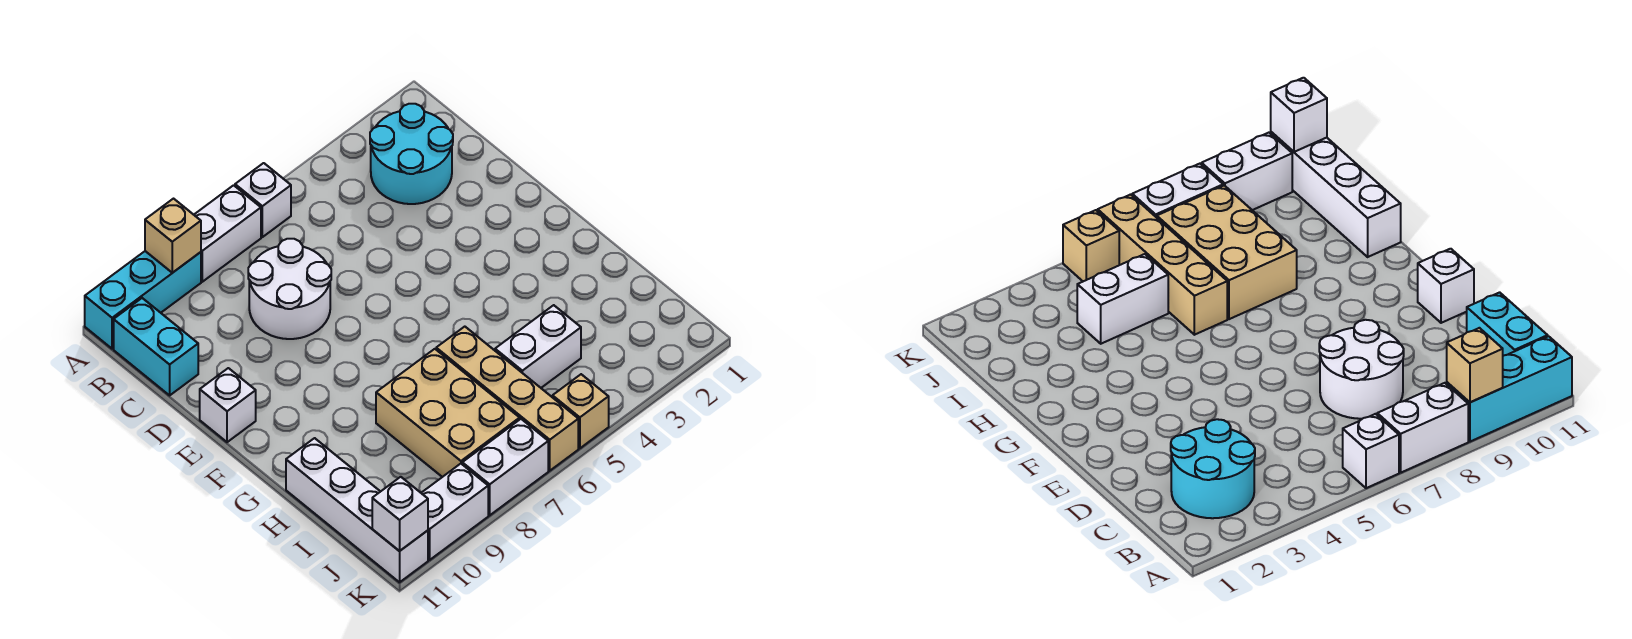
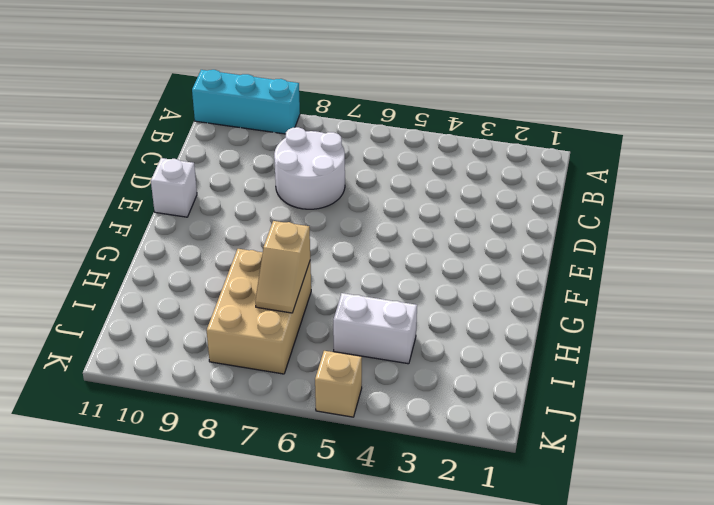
tan 1x2 slope [255,221,310,313] -> none
none -> white 1x1 brick [235,163,291,237]
none -> white 1x2 brick [194,185,261,282]
none -> cyan 2x2 round brick [370,104,453,204]

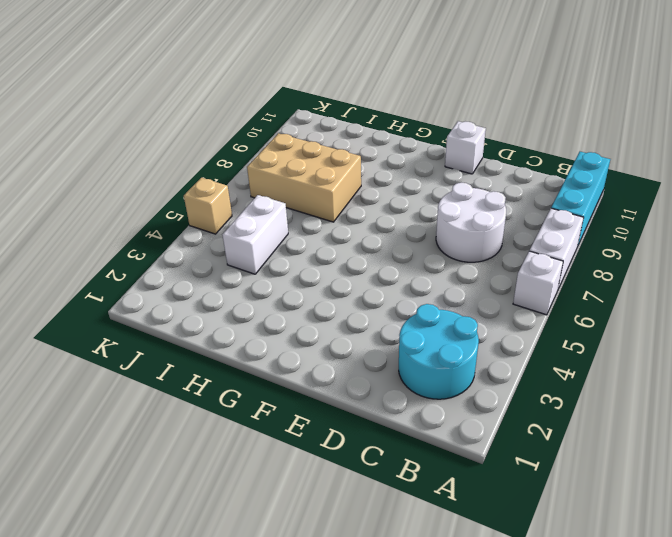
none -> cyan 1x2 brick [114,298,198,395]
none -> tan 1x4 brick [436,327,578,471]
none -> white 1x4 brick [286,438,428,582]

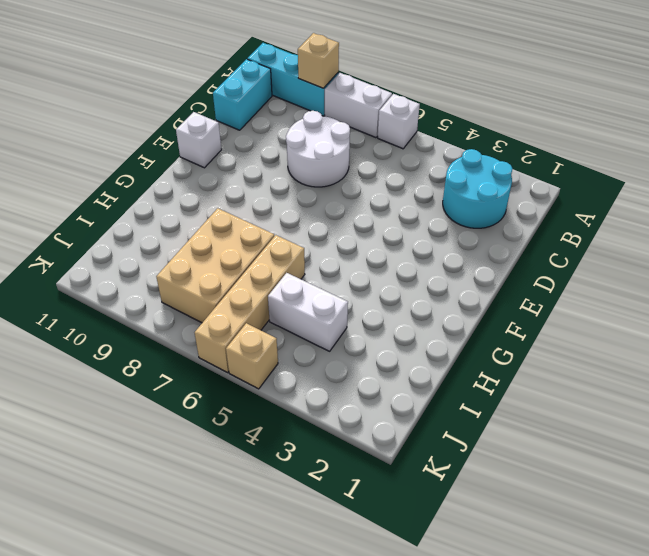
none -> white 1x4 brick [286,438,428,582]
none -> white 1x2 brick [462,419,548,515]
none -> white 1x2 brick [422,464,488,560]

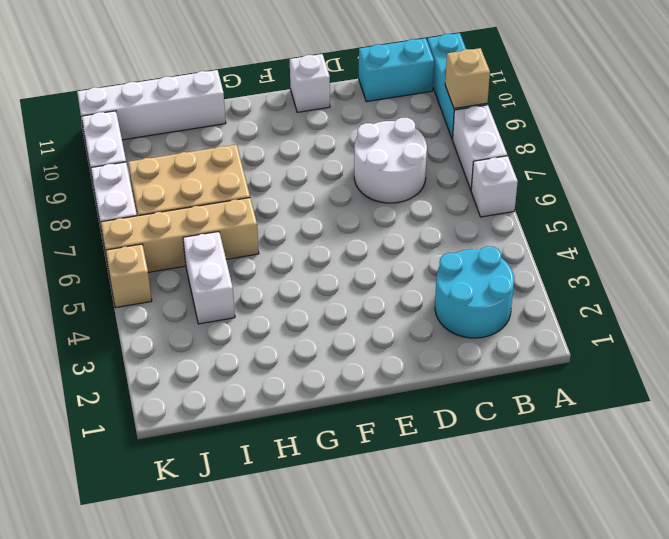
none -> white 1x1 brick [372,477,428,551]

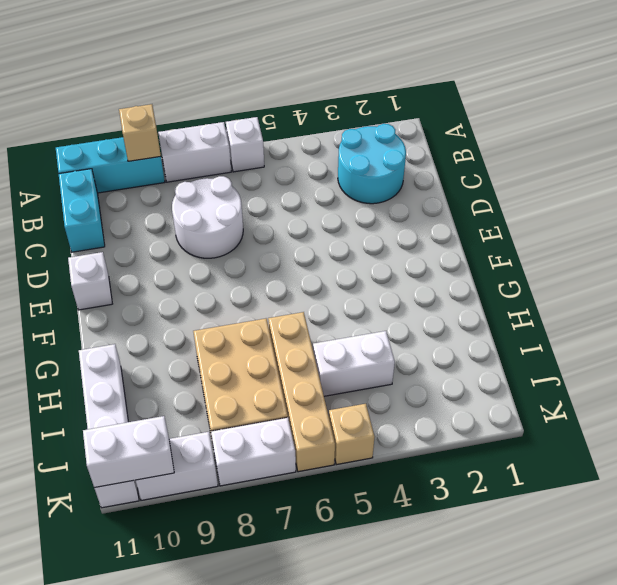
white 1x2 brick [83,416,174,488] -> white 1x1 brick [372,477,428,551]

